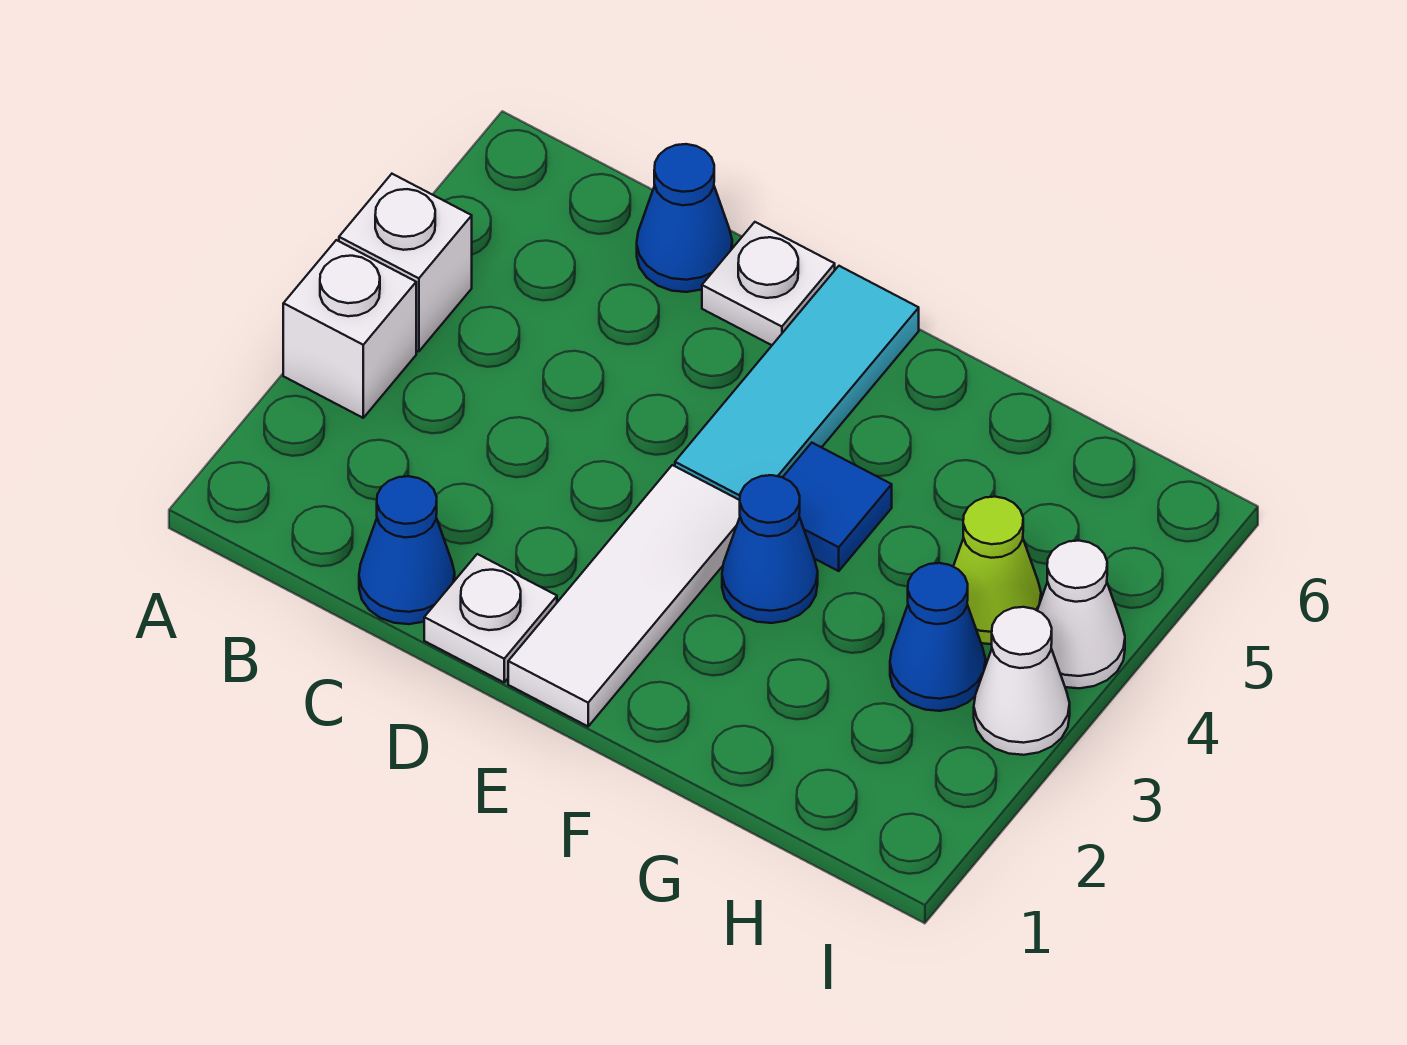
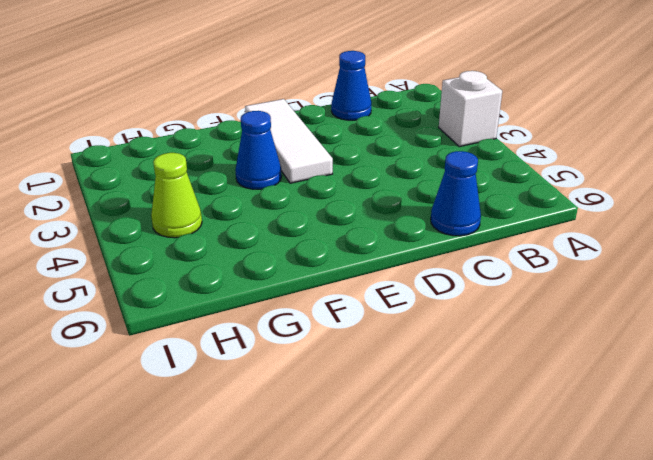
none -> white 1x1 brick [339,174,472,351]
none -> white 1x1 plate [424,554,557,682]
none -> white 1x1 plate [702,222,835,345]

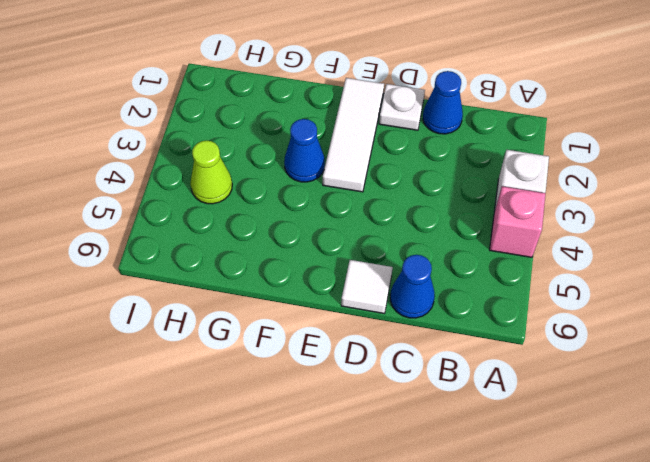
pink 1x1 brick [490,186,545,257] -> white 1x1 brick [339,174,472,351]
white 1x1 tile [341,260,393,313] -> white 1x1 plate [702,222,835,345]
none -> cyan 1x3 tile [675,266,919,500]
none -> blue 1x1 tile [783,443,892,571]
none -> blue 1x1 cone [890,563,986,711]

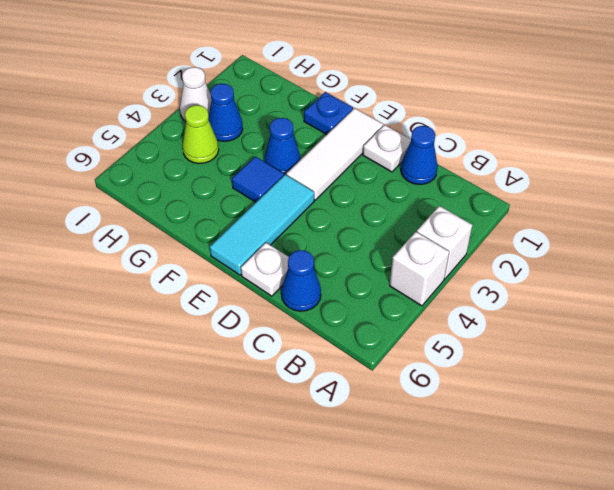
blue 1x1 plate [304,92,353,134] -> none
none -> white 1x1 cone [1037,541,1125,688]

